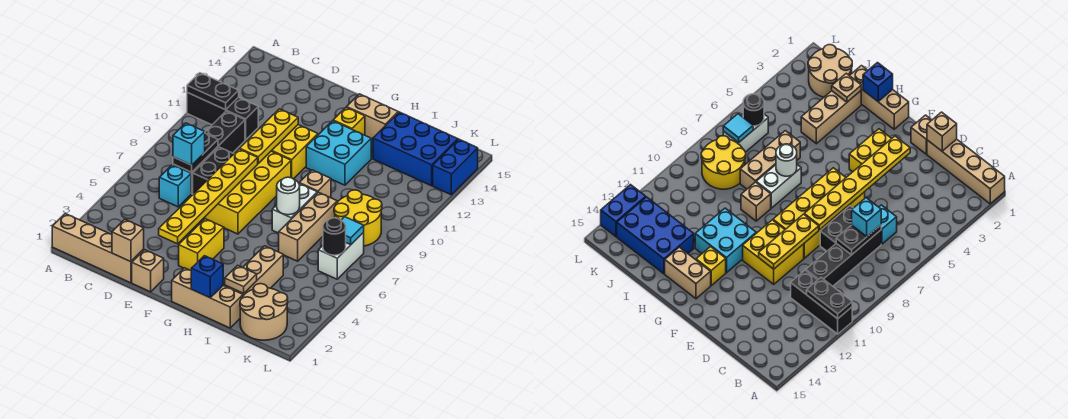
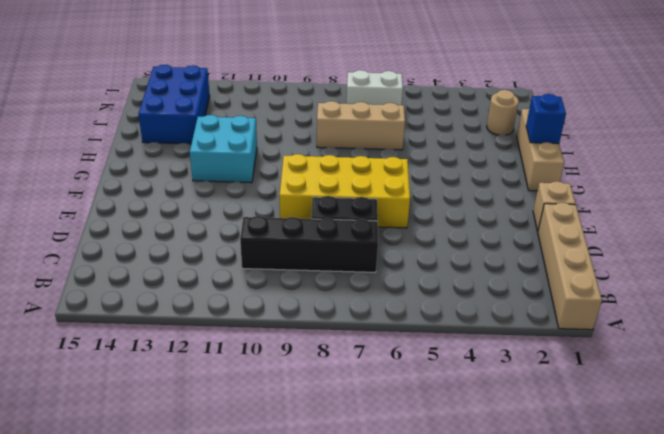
tan 1x1 round brick [487,90,519,135] -> tan 2x2 round brick [240,284,288,340]
none -> black 1x3 brick [187,93,258,140]
none -> cyan 1x1 brick [159,165,191,207]
none -> yellow 2x2 brick [272,125,318,179]
none -> yellow 1x2 brick [179,219,224,270]

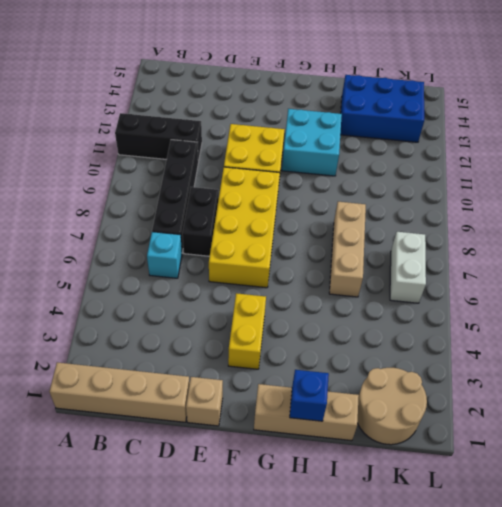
none -> yellow 1x1 brick [333,107,365,135]
none -> tan 1x2 brick [347,94,398,139]
none -> white 1x2 brick [272,184,317,233]
none -> tan 1x1 brick [299,170,331,198]

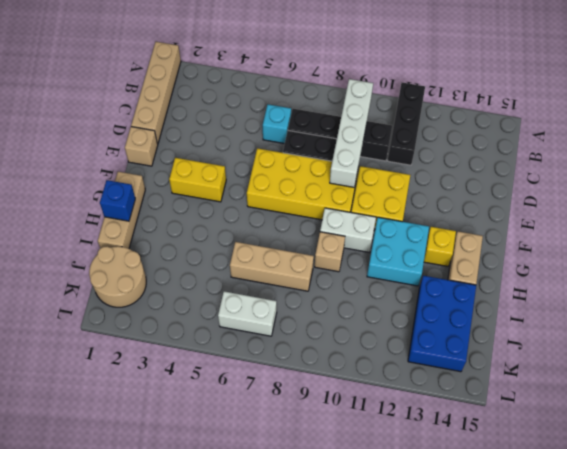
white 1x4 brick [330,79,373,187] -> yellow 1x3 plate [240,109,298,163]
white 1x2 brick [320,208,376,253] -> white 1x2 brick moved to [272,184,317,233]
none -> tan 1x3 brick [225,246,283,296]
none -> yellow 2x2 round brick [334,190,382,246]
none -> blue 1x2 brick [433,139,478,195]
none -> black 1x2 plate [187,73,239,110]

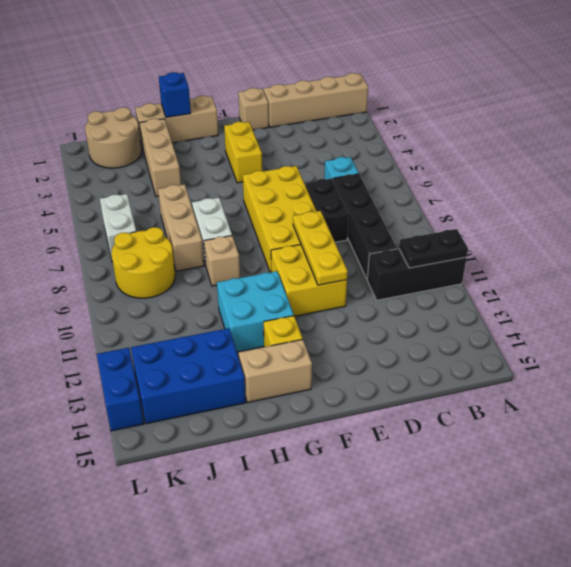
none -> black 1x2 plate [173,133,218,172]
none -> tan 1x1 brick [112,219,144,262]
none -> yellow 1x6 plate [159,149,258,244]
none -> white 1x1 round brick [277,177,300,215]

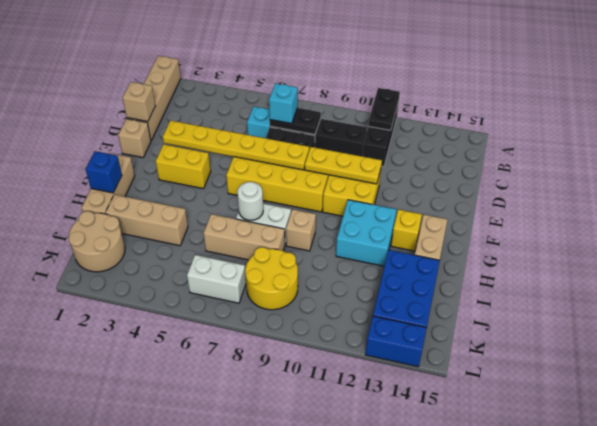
none -> tan 1x1 plate [225,265,257,294]
none -> black 1x1 round brick [323,218,346,255]
none -> cyan 1x1 tile [341,217,364,245]

